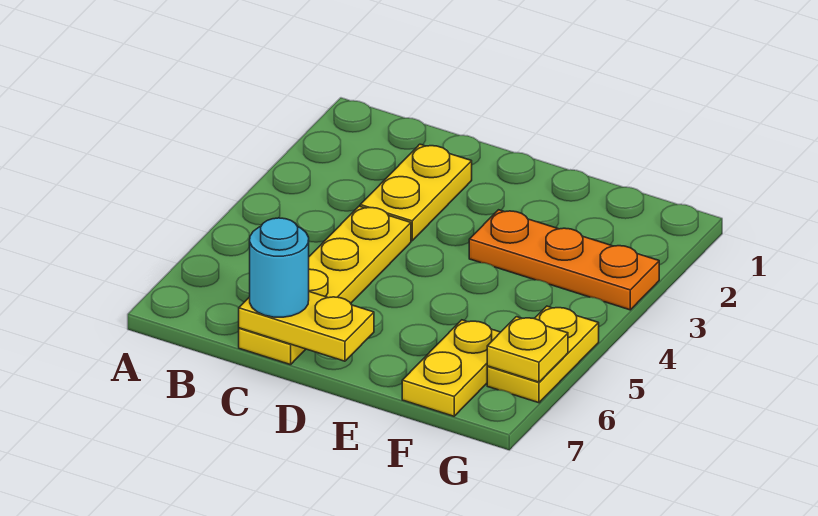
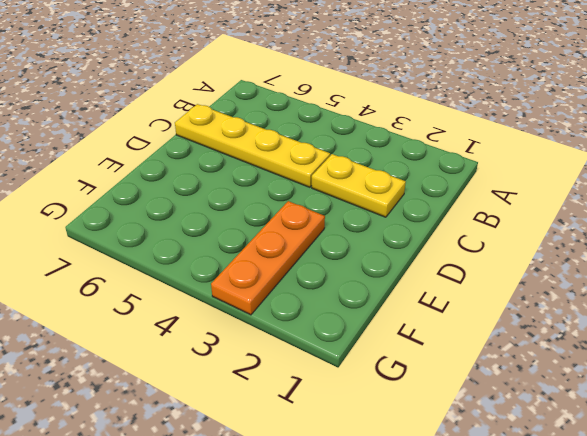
none -> yellow 1x2 plate [402,320,500,416]
none -> yellow 1x2 plate [487,306,599,403]

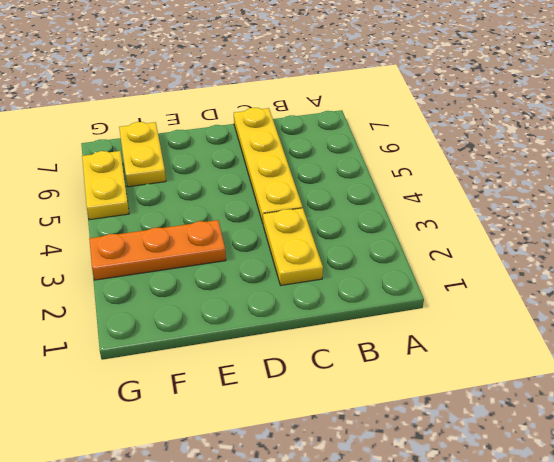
none -> yellow 1x2 plate [239,292,374,361]
none -> yellow 1x1 plate [487,317,568,382]

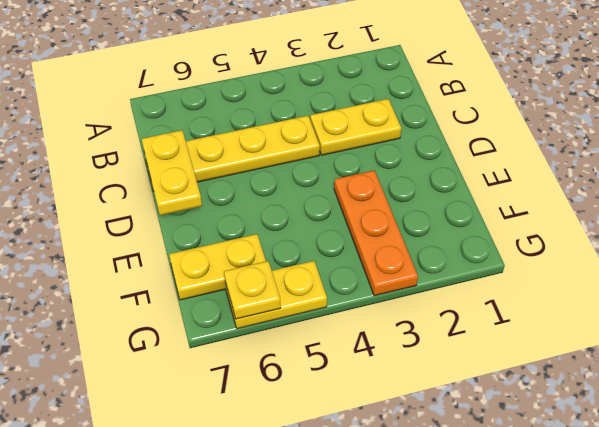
none -> cyan 1x1 round brick [250,218,309,317]

